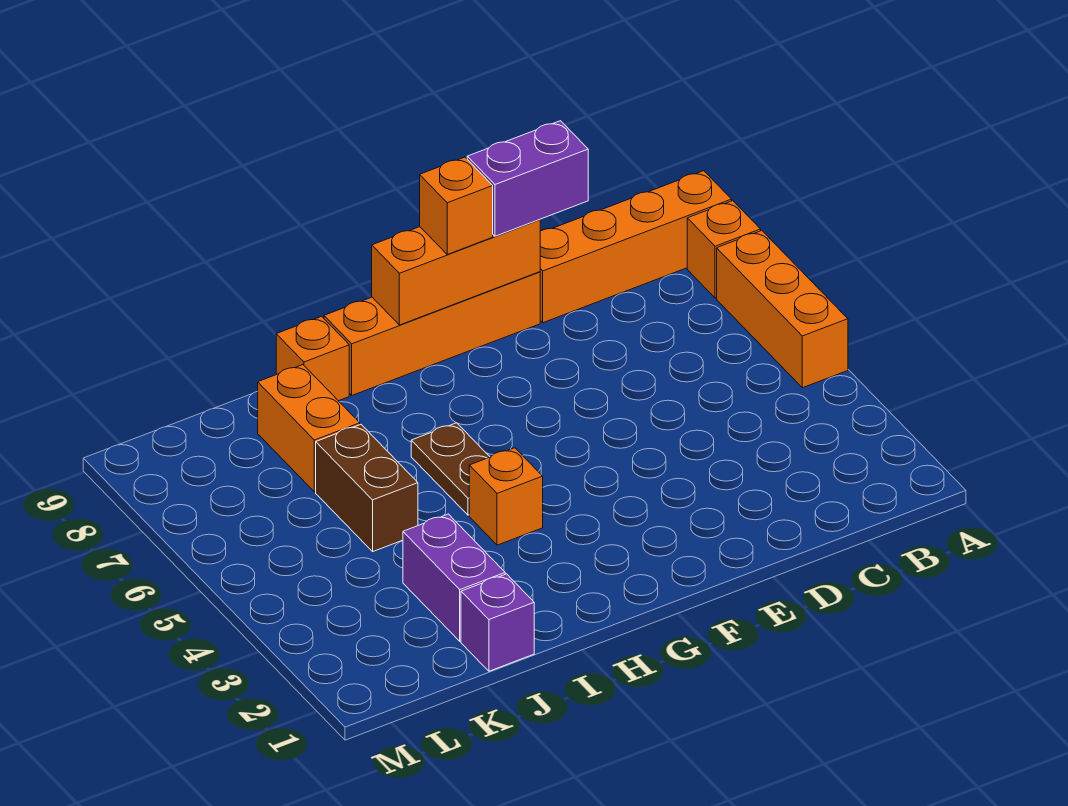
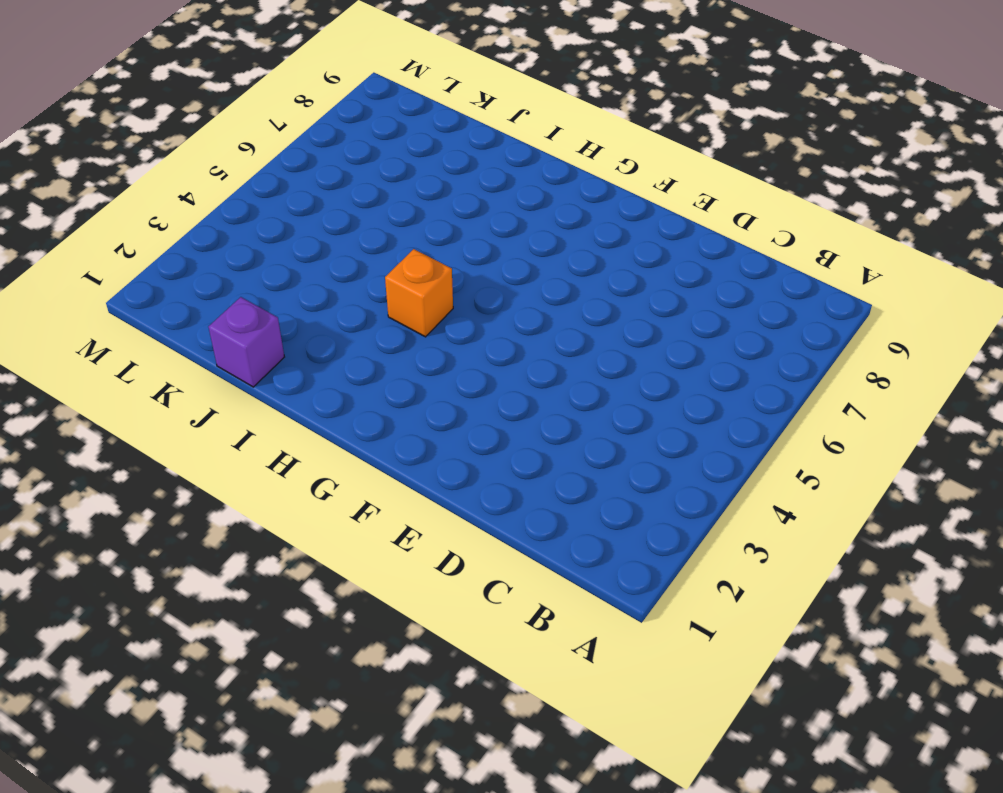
none -> orange 1x3 brick [717,231,848,388]
none -> orange 1x1 brick [687,201,761,298]
none -> orange 1x4 brick [540,171,732,323]

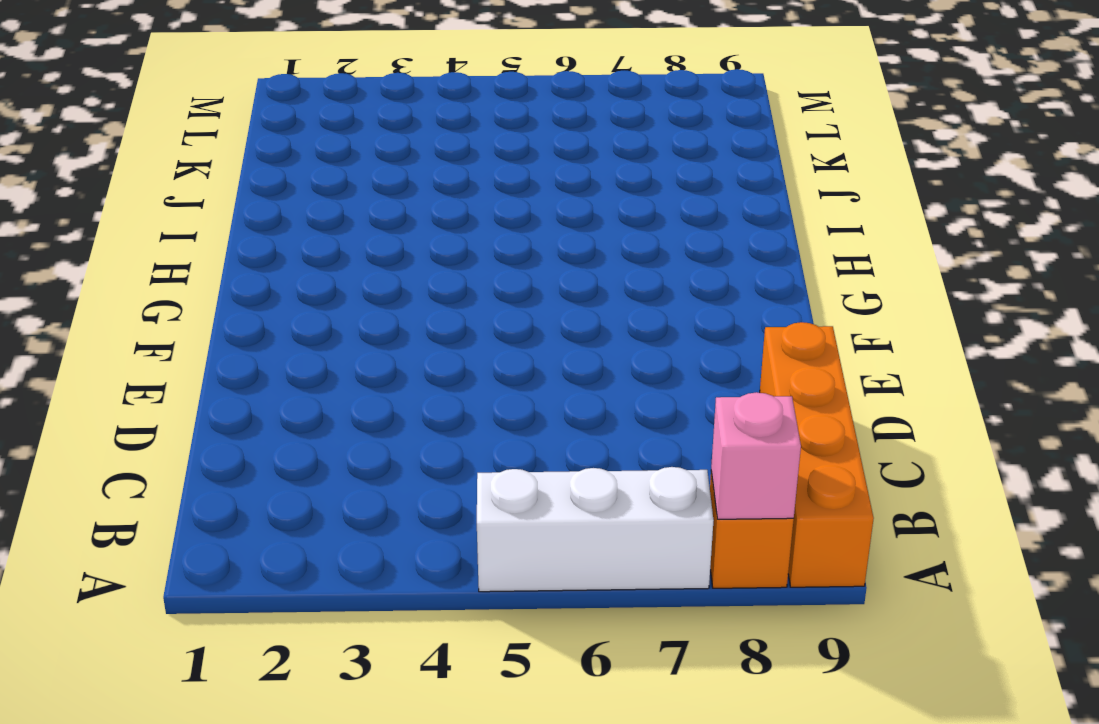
white 1x3 brick [477,467,714,592] -> orange 1x3 brick [717,231,848,388]
pink 1x1 brick [711,392,801,519] -> none
none -> orange 1x4 brick [324,272,540,395]
none -> orange 1x1 brick [469,448,543,545]
none -> brown 1x2 plate [411,423,490,515]

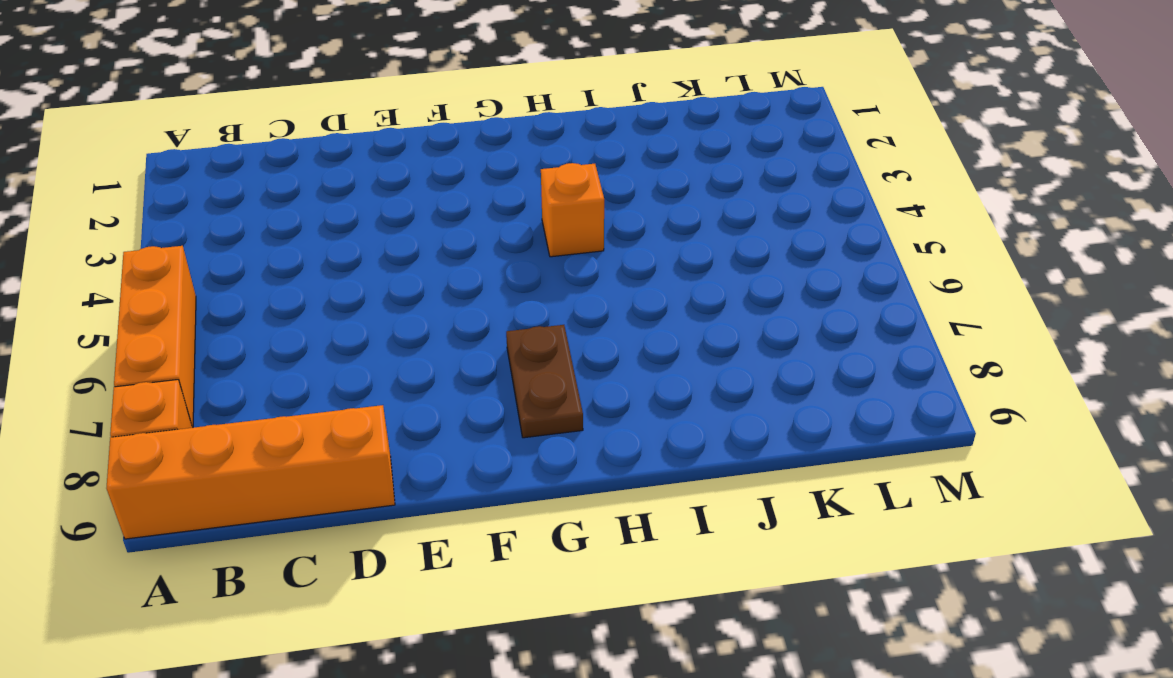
brown 1x2 plate [506,325,583,438] -> brown 1x2 plate moved to [411,423,490,515]
none -> orange 1x4 brick [324,272,540,395]
none -> orange 1x1 brick [276,316,349,401]
none -> purple 1x1 brick [461,574,534,671]

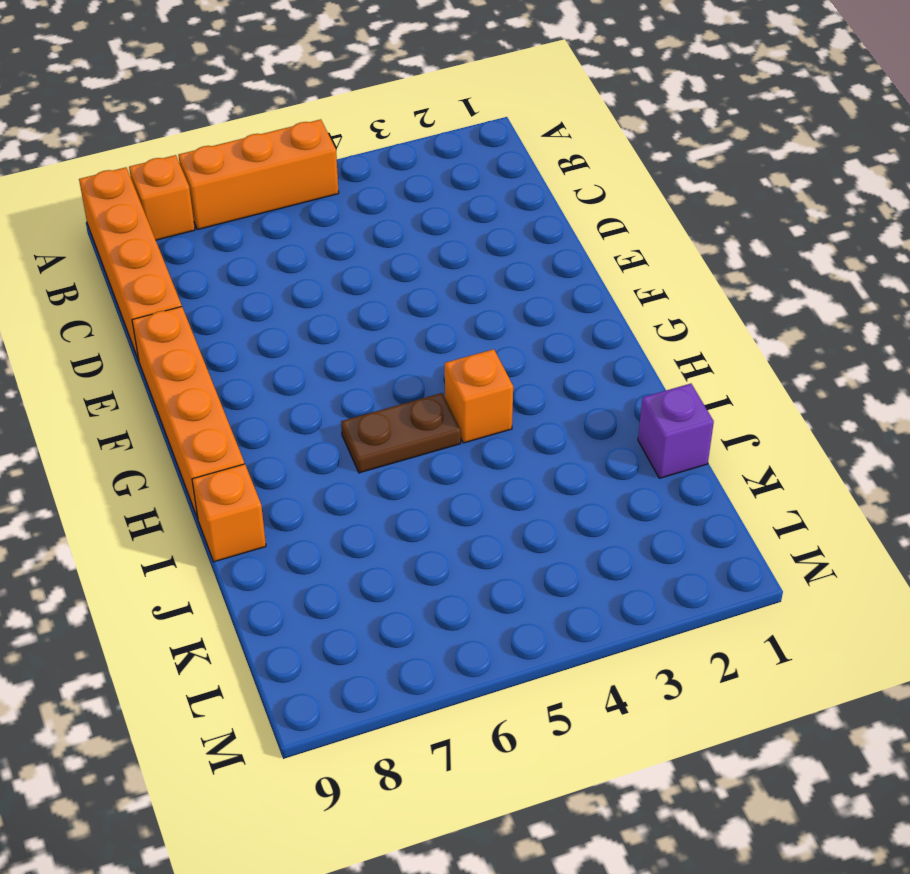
none -> purple 1x2 brick [403,514,505,641]
none -> brown 1x2 brick [316,425,418,551]
none -> orange 1x2 brick [258,365,360,492]

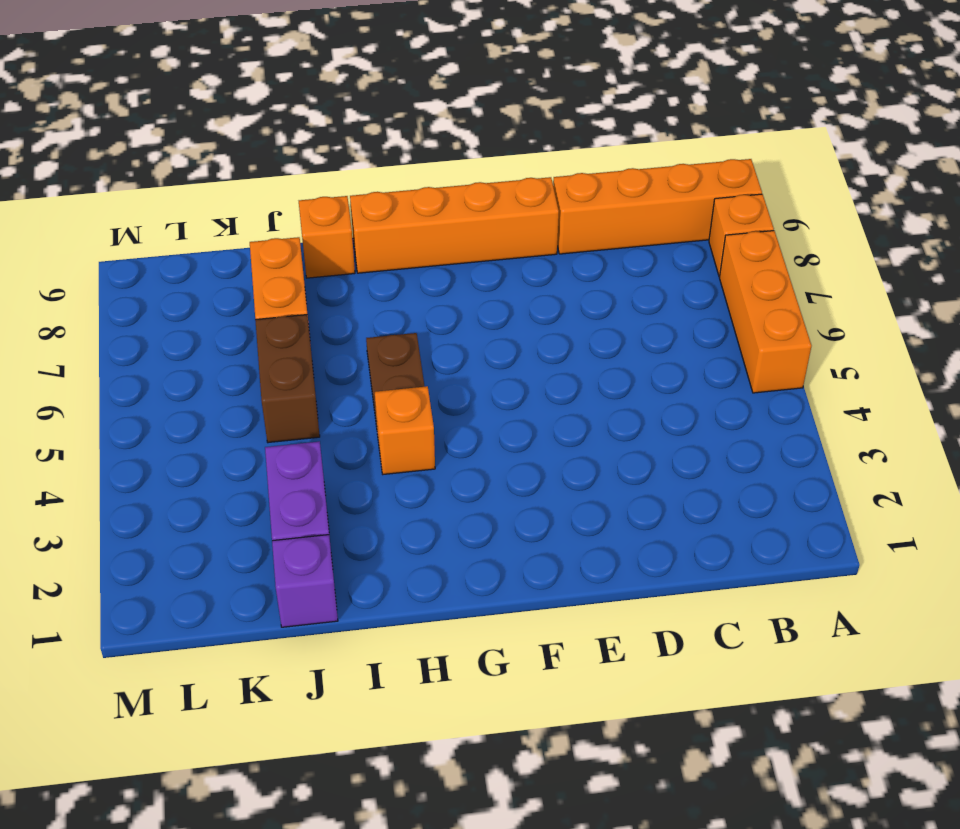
none -> orange 1x3 brick [372,220,540,325]
none -> purple 1x2 brick [467,121,588,236]
none -> orange 1x1 brick [420,157,493,254]

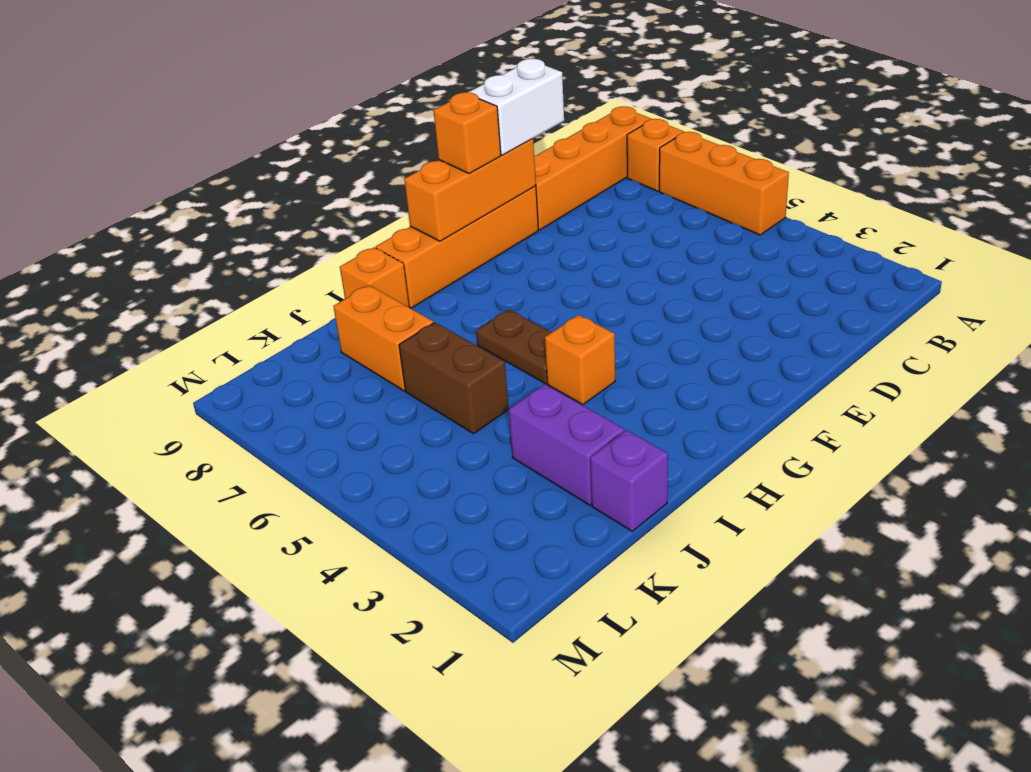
white 1x2 brick [468,59,564,155] -> purple 1x2 brick [467,121,588,236]

